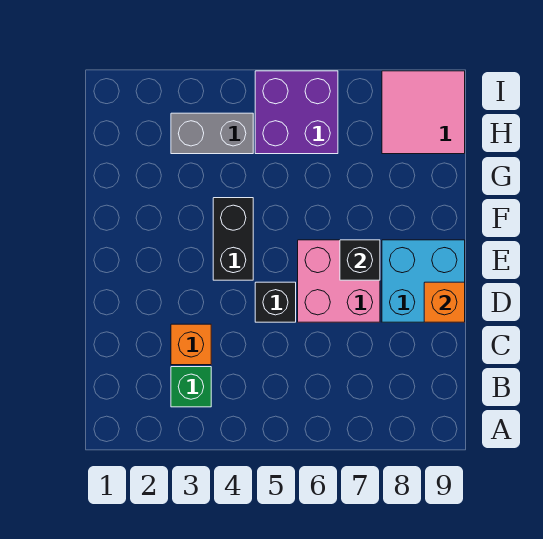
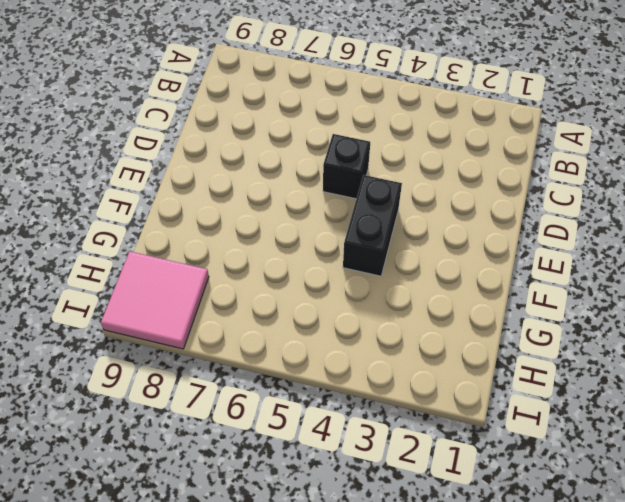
none -> green 1x1 brick [171,367,211,407]
none -> orange 1x1 brick [171,324,211,365]

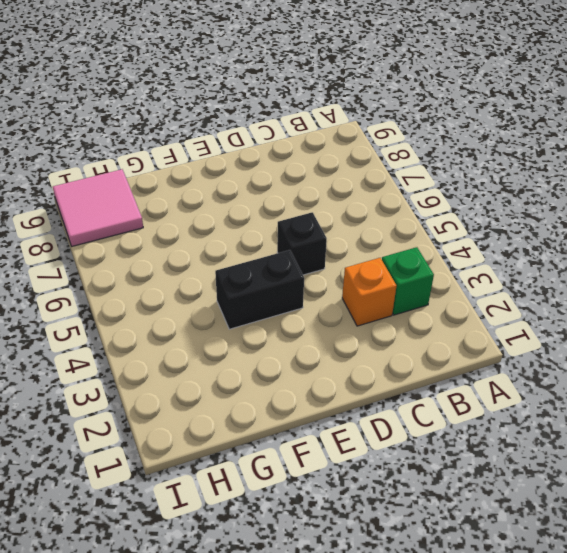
none -> pink 2x2 brick [298,240,380,322]
none -> cyan 2x2 brick [382,240,465,322]

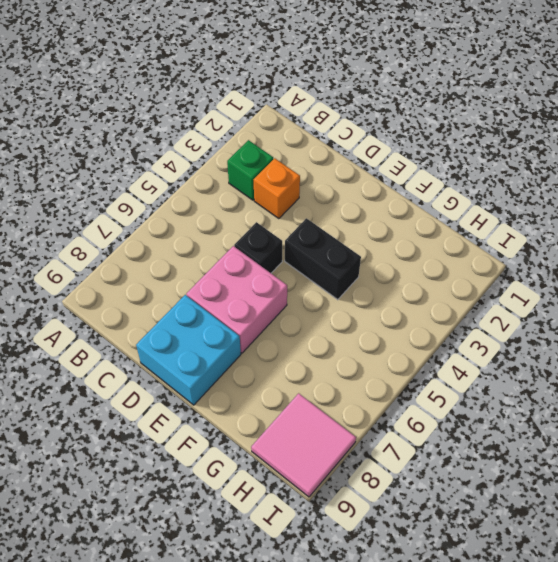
none -> grey 1x2 brick [171,113,253,154]
none -> purple 2x2 brick [255,71,338,154]

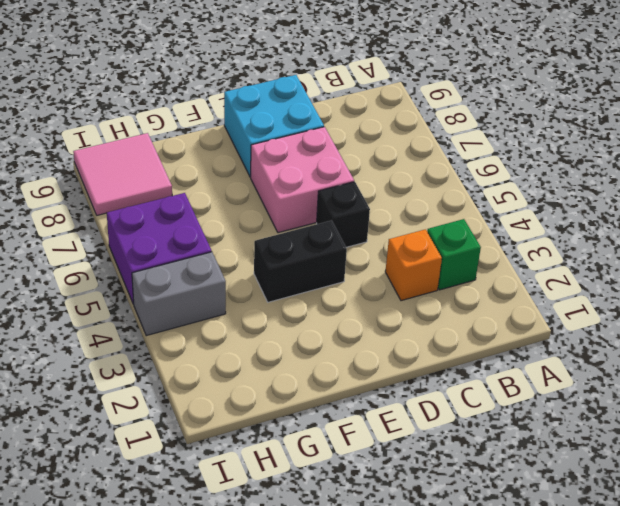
grey 1x2 brick [132,252,226,336] -> grey 1x2 brick turned to [171,113,253,154]
none -> orange 1x1 brick [424,282,465,322]
none -> black 1x1 brick [340,240,380,280]

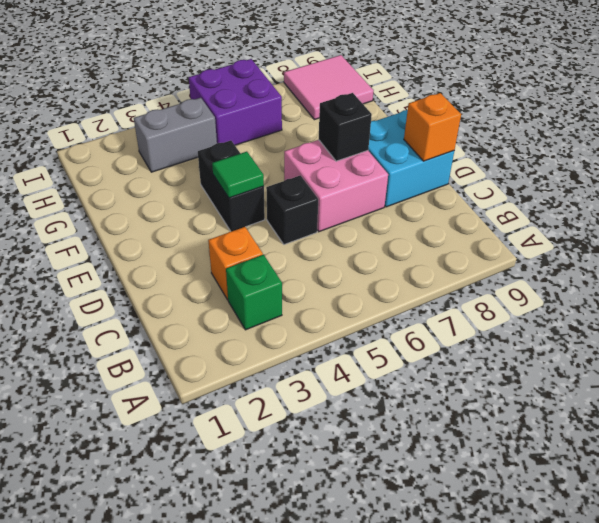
green 1x1 tile [212,152,264,198] -> none

